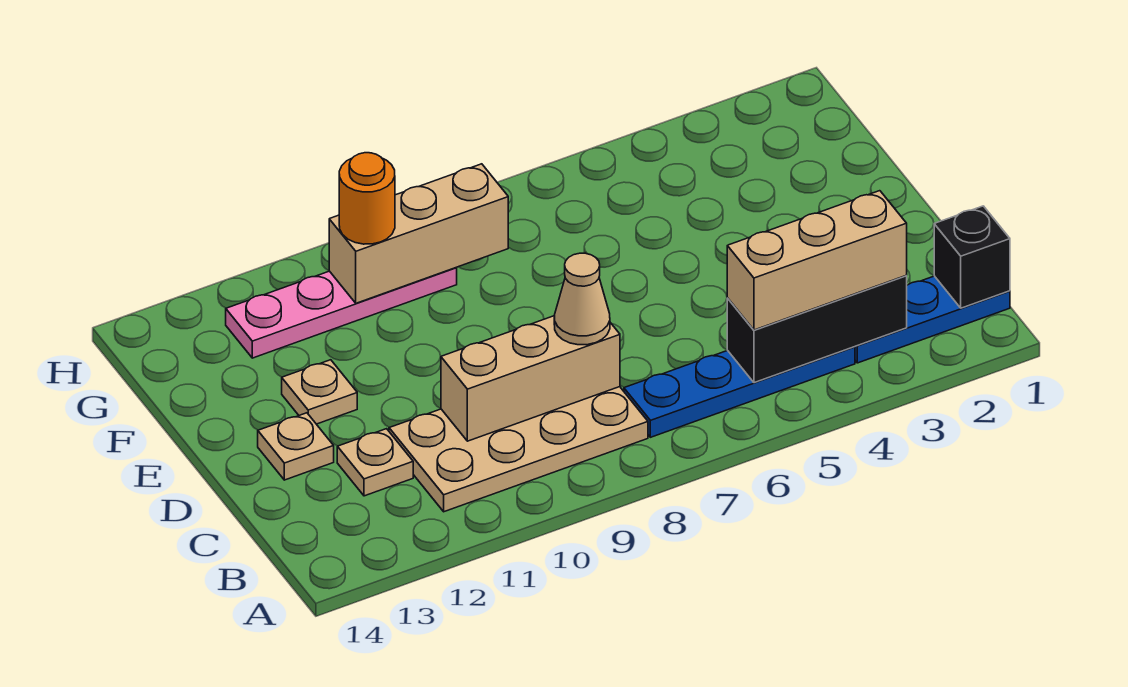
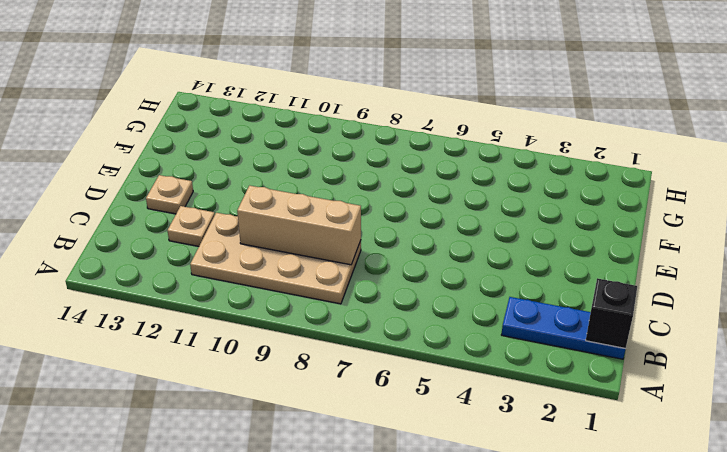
none -> blue 1x4 plate [624,347,855,437]
none -> tan 1x1 plate [282,360,357,424]
none -> pink 1x4 plate [226,267,457,358]

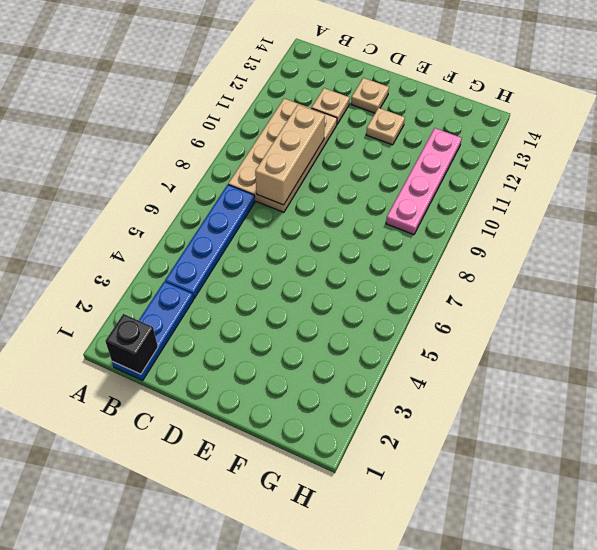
none -> black 1x3 brick [727,276,907,383]
none -> tan 1x3 brick [329,164,508,303]
none -> tan 1x3 brick [727,191,907,330]

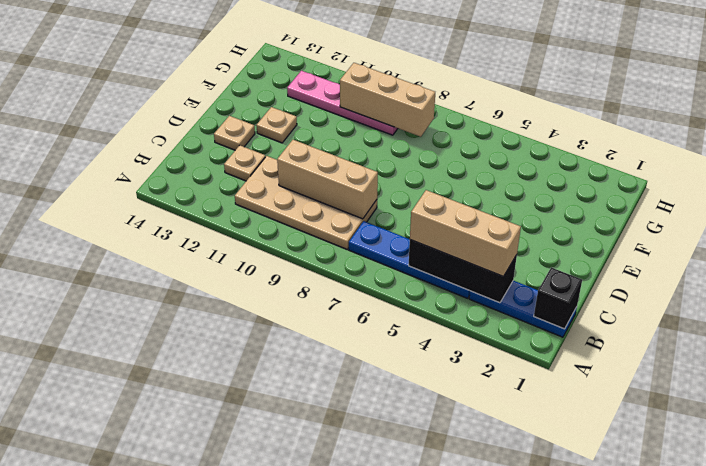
none -> tan 1x1 cone [554,253,610,345]
none -> orange 1x1 round brick [339,153,395,244]

